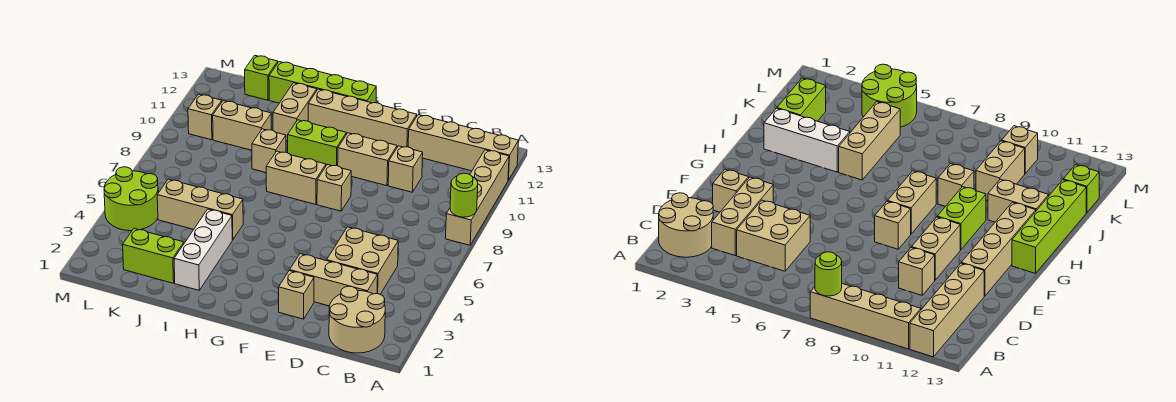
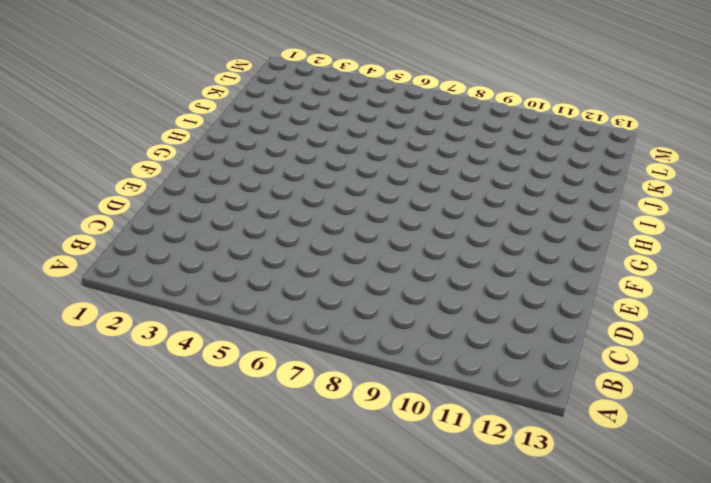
none -> tan 1x4 brick [446,150,509,245]
none -> tan 1x4 brick [408,115,518,180]
none -> tan 2x2 round brick [329,286,385,353]

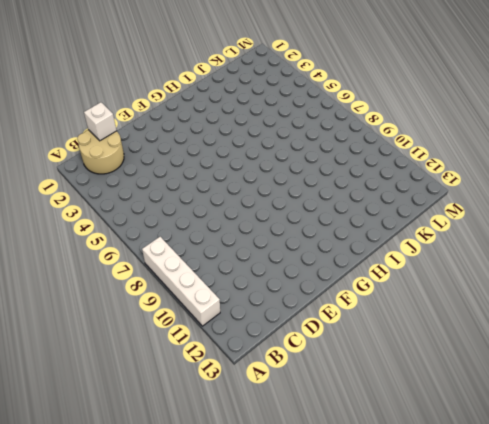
white 1x4 brick [142,237,220,326] -> tan 1x4 brick [446,150,509,245]
white 1x1 brick [84,102,116,141] -> none
none -> tan 1x4 brick [408,115,518,180]
none -> tan 1x3 brick [290,254,378,306]
none -> tan 2x2 brick [327,227,398,294]

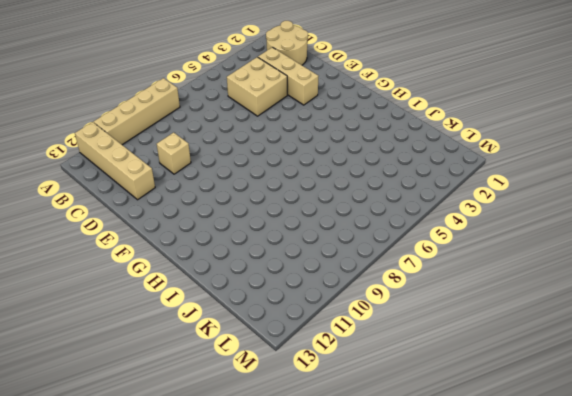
none -> tan 1x1 brick [279,271,314,319]
none -> tan 1x2 brick [338,133,397,186]
none -> tan 1x4 brick [308,89,417,147]

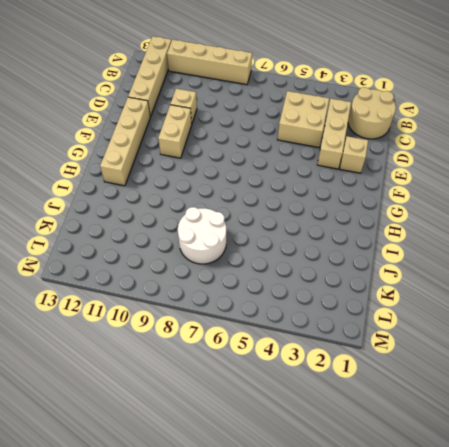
white 2x2 round brick [178,207,226,264] -> none
none -> tan 1x1 brick [317,164,351,211]
none -> tan 1x2 brick [266,151,326,204]
none -> lime 1x2 brick [288,120,346,166]

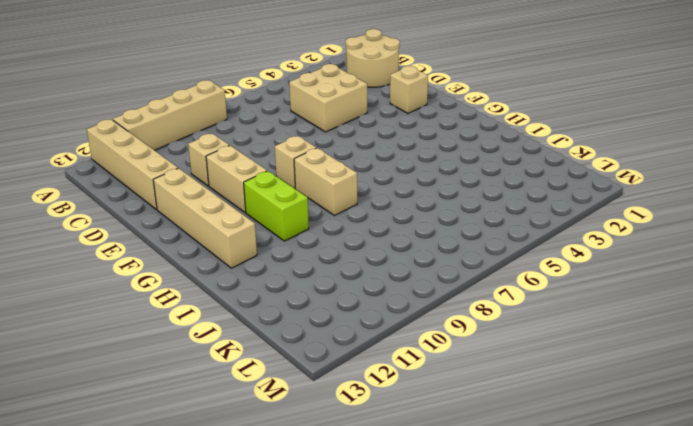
none -> tan 1x3 brick [290,254,378,306]
none -> lime 1x4 brick [269,62,376,103]
none -> white 1x3 brick [174,209,232,290]

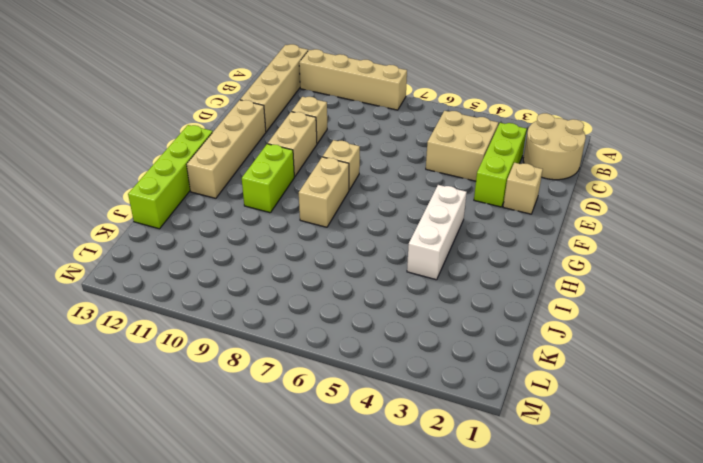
lime 1x3 brick [474,123,527,207] -> tan 1x3 brick [290,254,378,306]
white 1x3 brick [407,185,467,280] -> white 1x3 brick turned to [174,209,232,290]
none -> tan 1x3 brick [157,179,243,240]
none -> tan 1x1 brick [252,129,286,172]
none -> tan 1x2 brick [273,83,317,141]

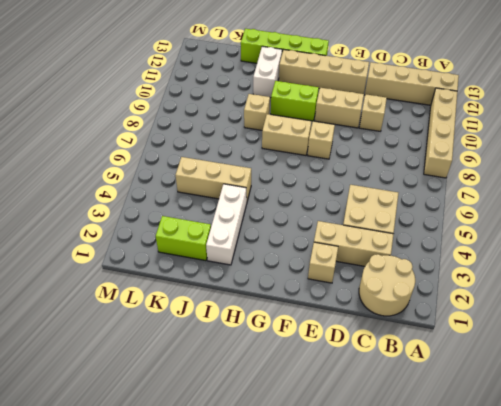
white 1x2 brick [253,46,282,98] -> tan 1x2 brick [273,83,317,141]
none -> tan 1x2 brick [213,101,271,150]
none -> lime 1x1 brick [245,55,278,100]
none -> lime 2x2 round brick [104,167,158,231]

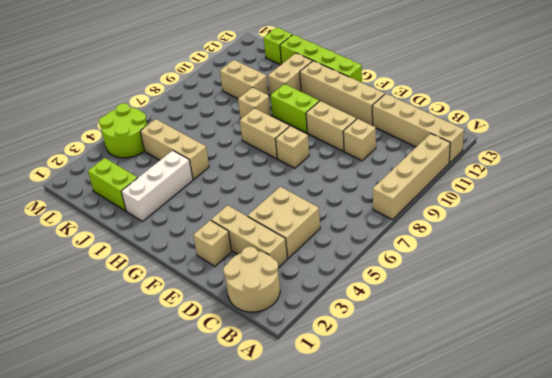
none -> tan 1x1 brick [188,94,222,140]
none -> lime 1x1 round brick [450,173,478,217]

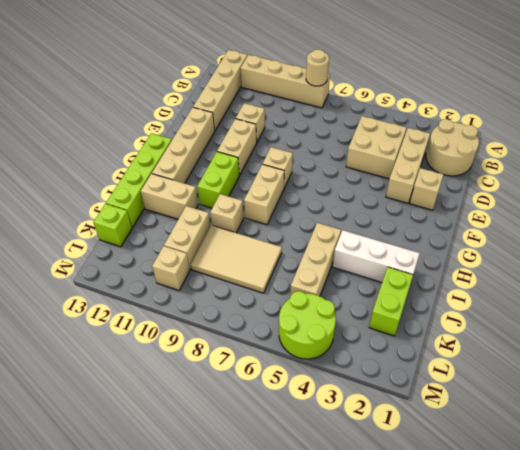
tan 1x1 round brick [306,50,329,86] -> lime 1x1 round brick [450,173,478,217]
tan 2x3 tile [191,225,282,293] -> none

